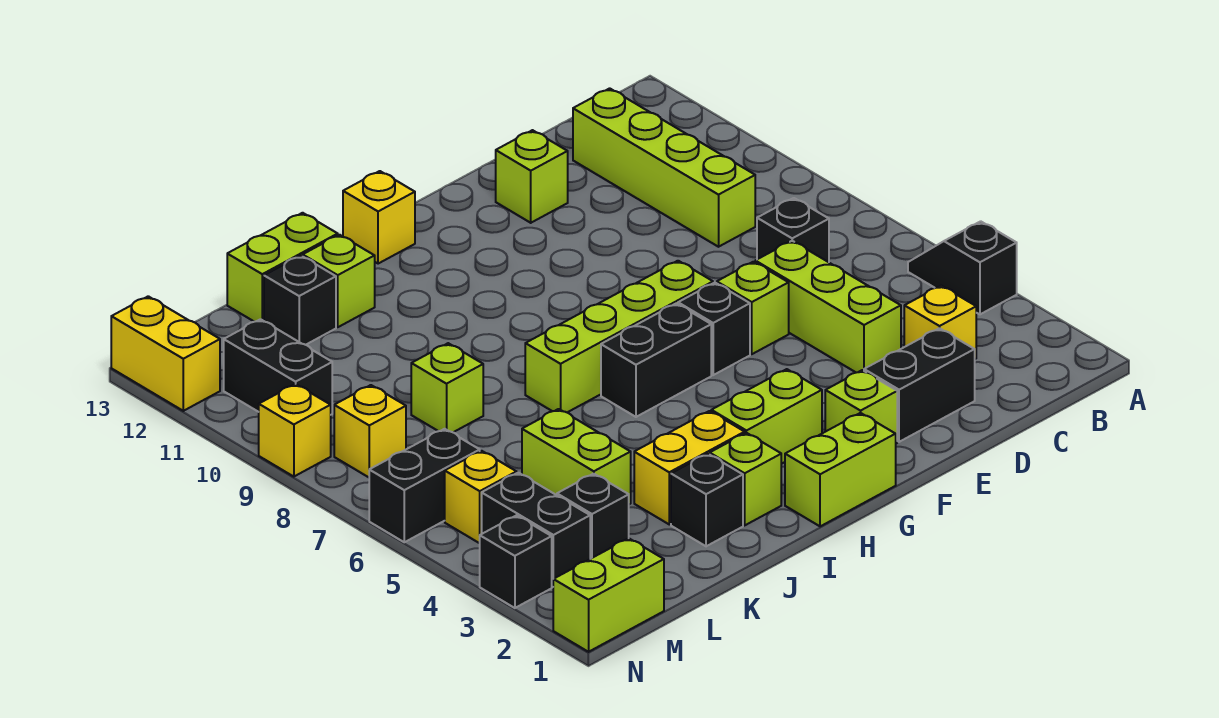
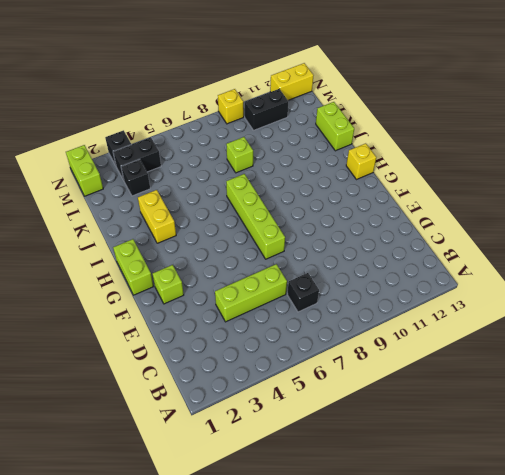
none -> black 1x2 slope [908,221,1017,314]
none -> yellow 1x1 brick [904,286,976,359]
none -> lime 1x4 brick [573,88,755,247]
none -> black 1x2 brick [864,328,975,442]

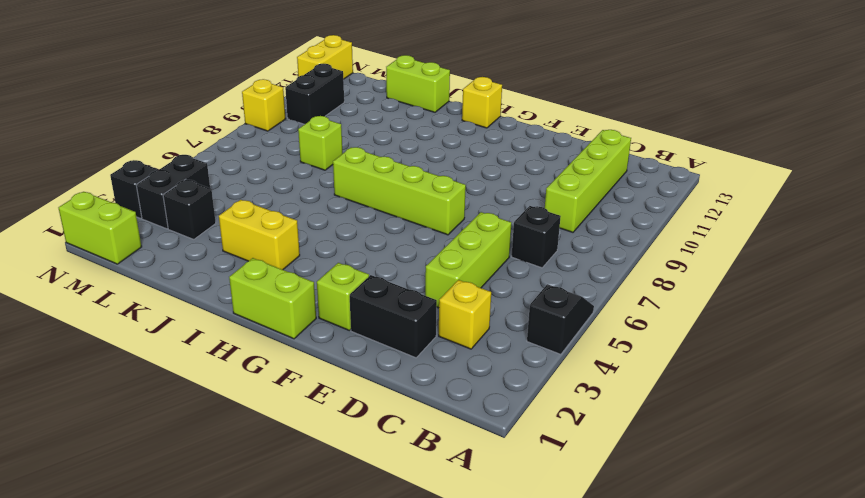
none -> lime 1x1 brick [717,262,789,354]
none -> lime 1x1 brick [496,130,568,223]
none -> black 1x1 brick [678,283,750,375]
none -> lime 1x2 brick [711,369,822,464]

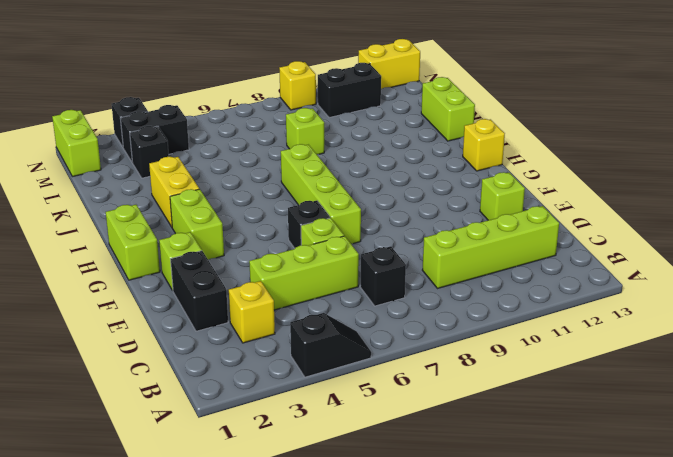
none -> black 1x2 brick [601,303,711,417]
none -> lime 1x1 brick [710,433,781,525]
none -> black 1x1 brick [671,454,743,546]
none -> lime 1x1 brick [303,235,375,327]

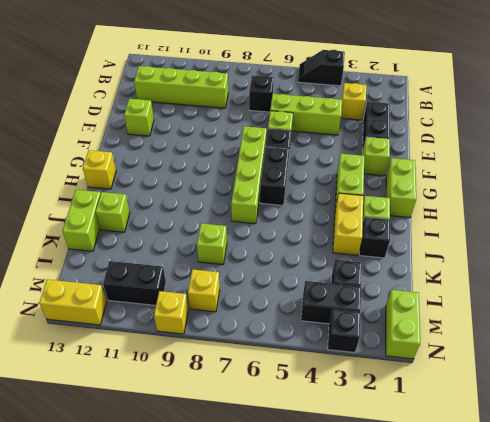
none -> lime 1x2 brick [522,409,631,504]
none -> black 1x1 brick [264,256,336,345]
none -> yellow 1x1 brick [445,451,517,543]
none -> black 1x2 brick [369,429,480,542]

